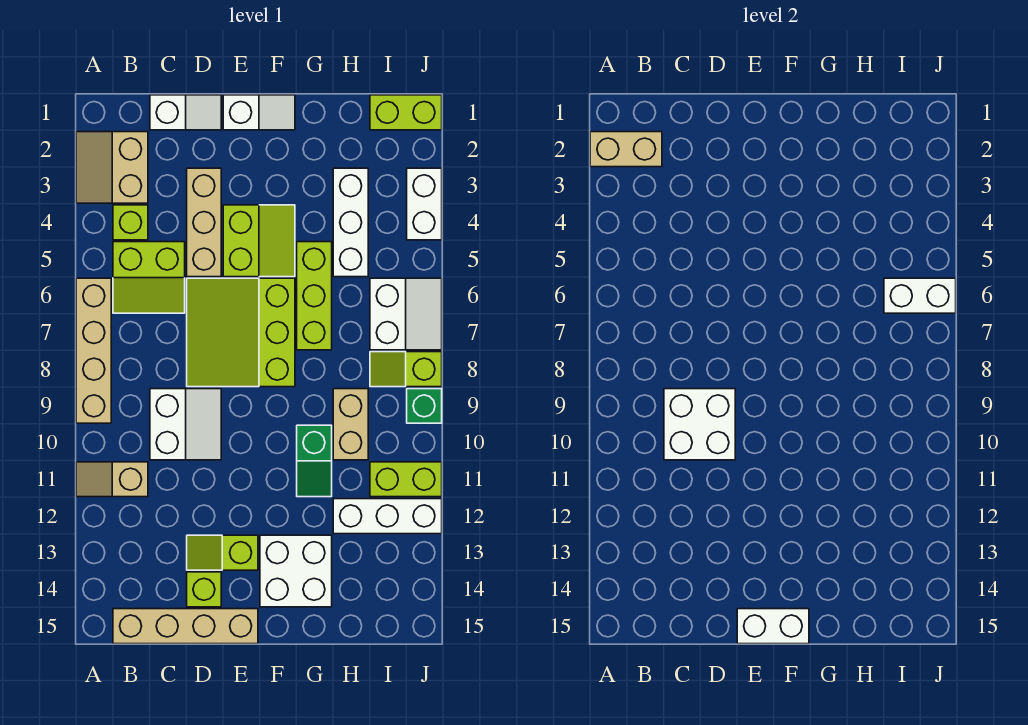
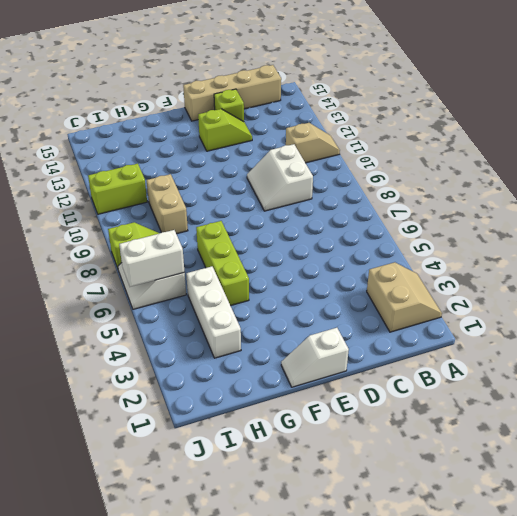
none -> tan 1x4 brick [76,278,111,423]
none -> lime 1x1 brick [113,205,148,240]
none -> lime 2x2 slope [113,242,185,313]
none -> white 1x2 slope [150,95,221,130]

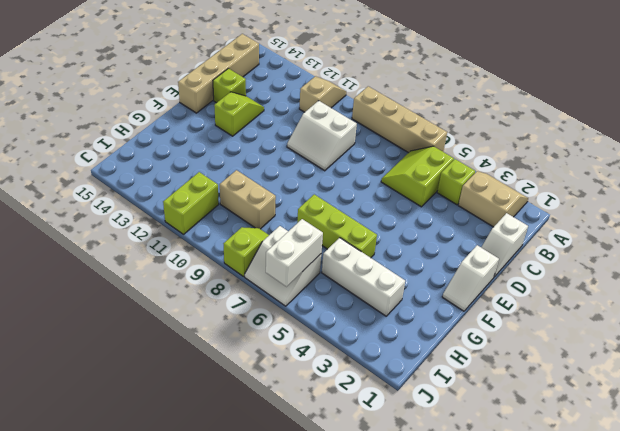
none -> tan 1x3 brick [187,168,221,277]
none -> lime 3x3 slope [187,278,295,387]
none -> lime 2x2 slope [223,205,295,277]
none -> white 2x2 brick [260,535,332,607]

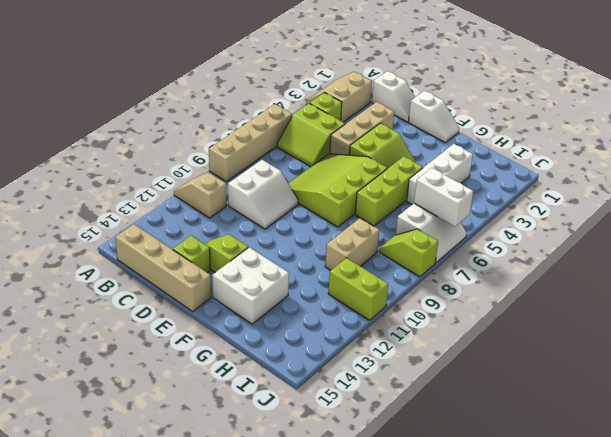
none -> green 1x2 slope [297,425,332,497]
none -> white 1x3 brick [333,499,442,534]
none -> lime 1x2 brick [370,95,442,130]
none -> white 1x2 brick [407,168,442,240]

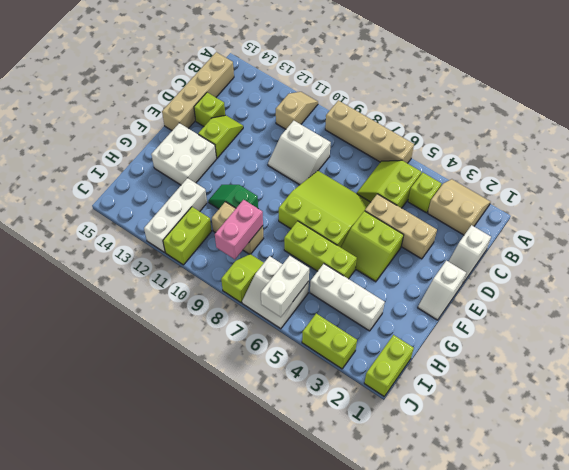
pink 1x2 brick [215,200,263,259] -> none
lime 1x2 brick [302,314,357,369] -> white 1x2 brick [407,168,442,240]
none -> green 1x1 brick [407,389,442,423]
none -> tan 1x2 brick [590,132,662,167]
none -> white 2x2 brick [664,389,735,460]
none -> white 1x2 brick [737,609,809,644]

